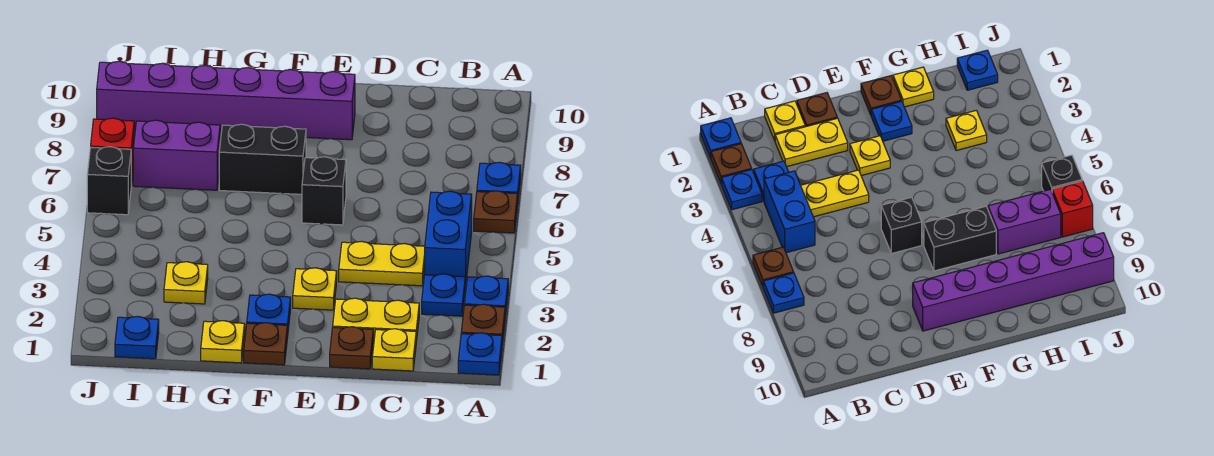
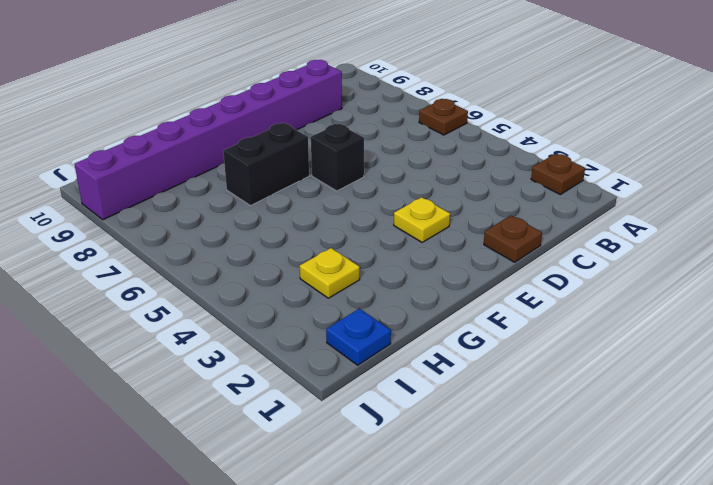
purple 1x8 brick [74,60,342,220] -> purple 1x6 brick [97,61,355,140]
none -> blue 1x1 plate [458,333,502,375]
none -> blue 1x1 plate [465,276,508,317]
none -> blue 1x1 plate [477,162,521,197]

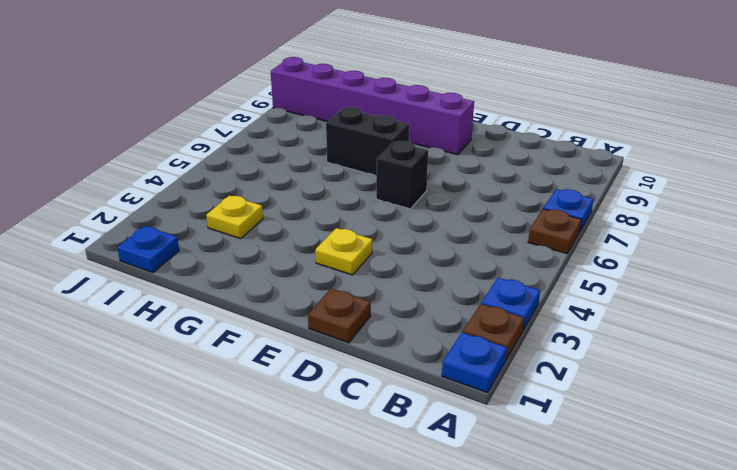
none -> blue 1x1 plate [422,274,465,316]
none -> blue 1x2 brick [425,191,472,288]
none -> yellow 1x1 plate [372,329,416,371]

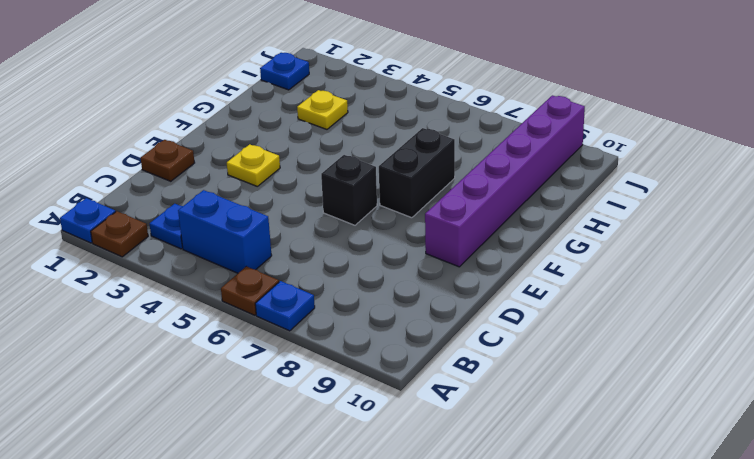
none -> blue 1x1 plate [465,276,508,317]
none -> yellow 1x1 plate [372,329,416,371]
none -> yellow 1x2 plate [333,298,419,342]

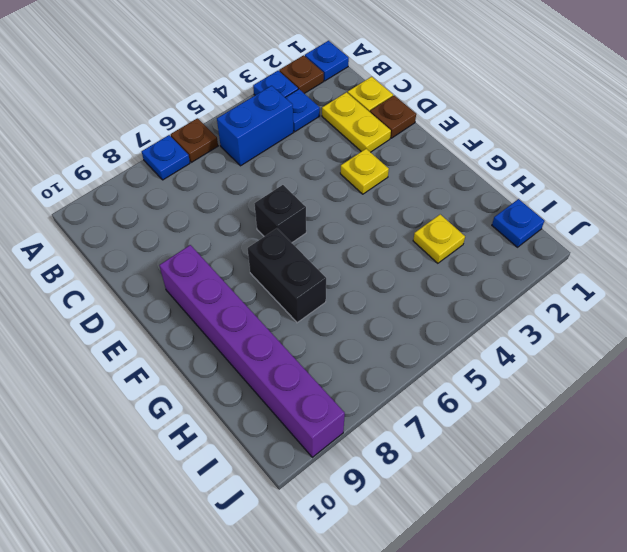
none -> yellow 1x2 plate [339,241,425,286]
none -> brown 1x1 plate [244,323,288,365]
none -> blue 1x1 plate [247,294,291,329]

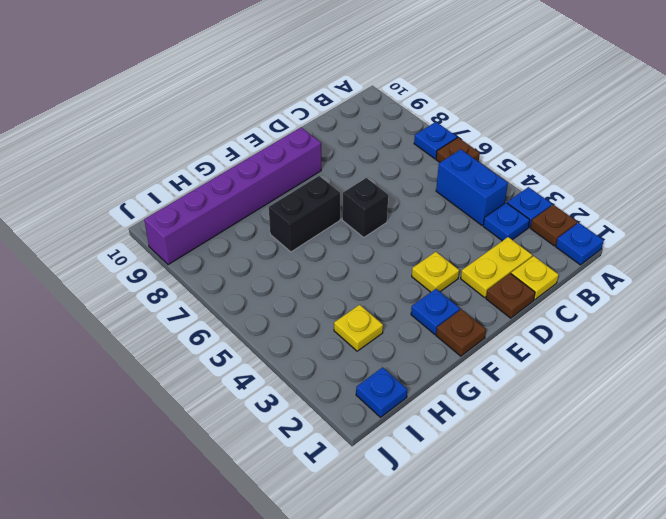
none -> yellow 1x2 plate [339,241,425,286]
none -> yellow 1x1 plate [201,321,245,363]
none -> purple 1x2 brick [133,120,220,190]

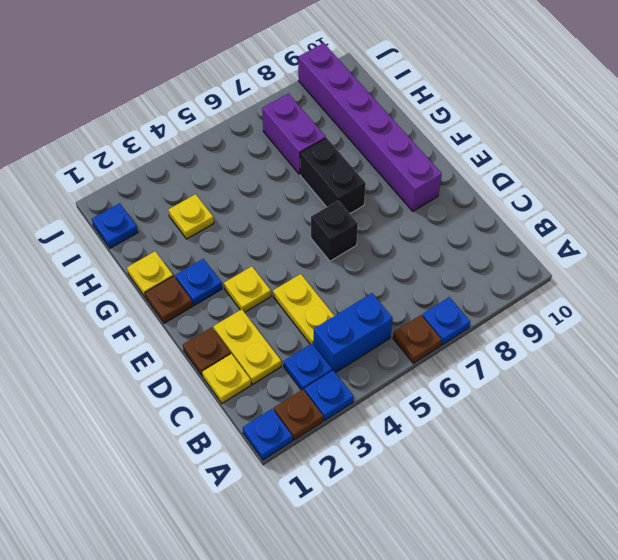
none -> black 1x1 brick [87,147,131,215]
none -> red 1x1 brick [91,118,134,185]

